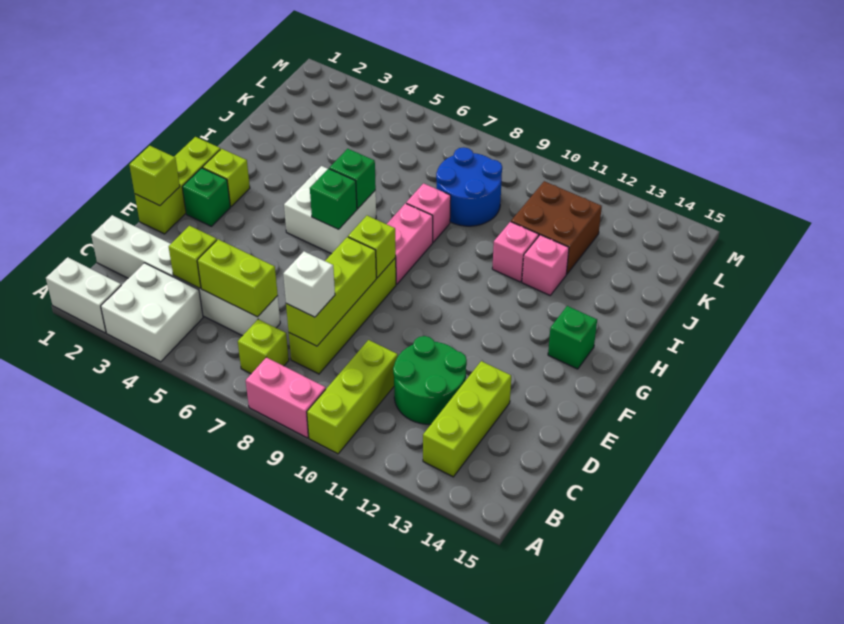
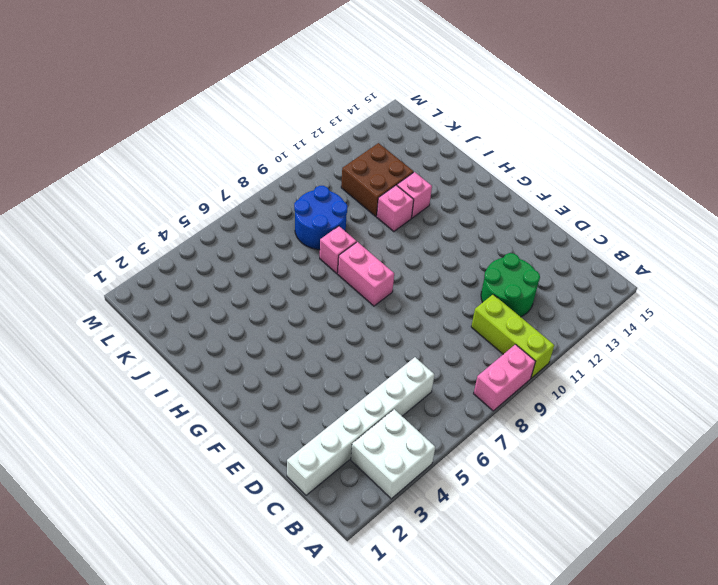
none -> white 1x2 brick [46,257,121,333]
none -> lime 1x1 brick [238,319,289,374]
none -> lime 1x3 brick [423,361,511,477]

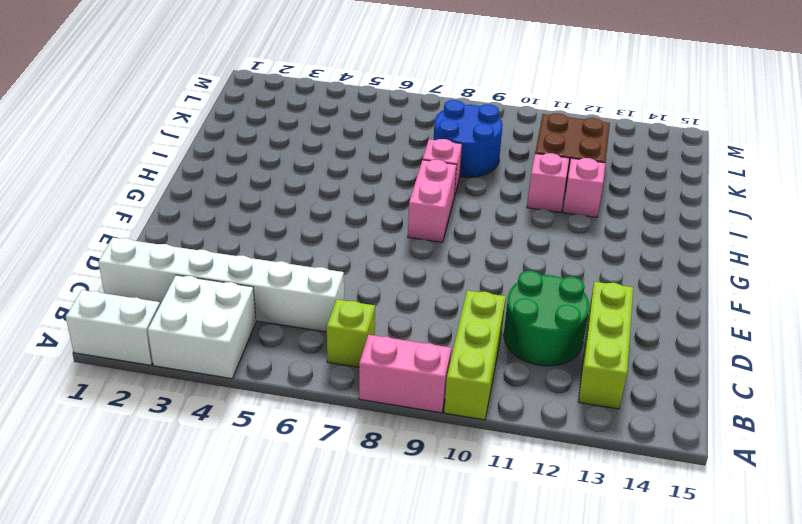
none -> lime 1x4 brick [289,258,396,374]
none -> lime 1x3 brick [135,137,220,234]
none -> green 1x1 brick [182,168,230,226]

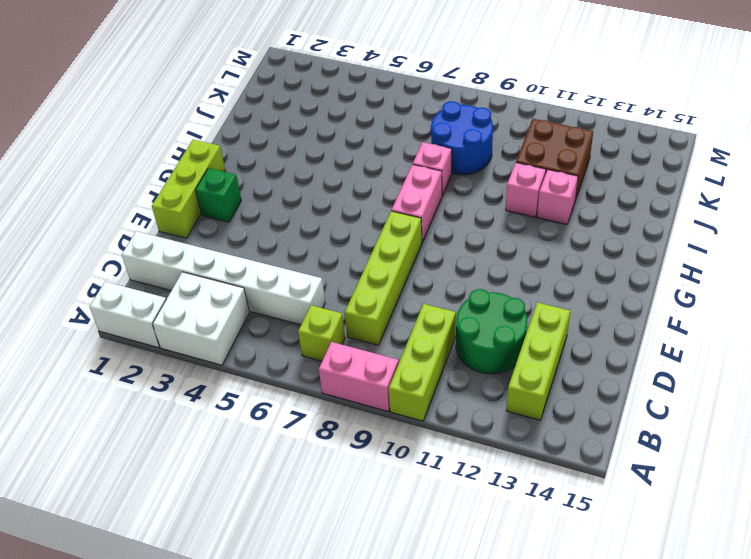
none -> lime 1x1 brick [203,149,250,206]
none -> white 2x2 brick [284,166,376,254]
none -> green 1x1 brick [548,306,597,369]

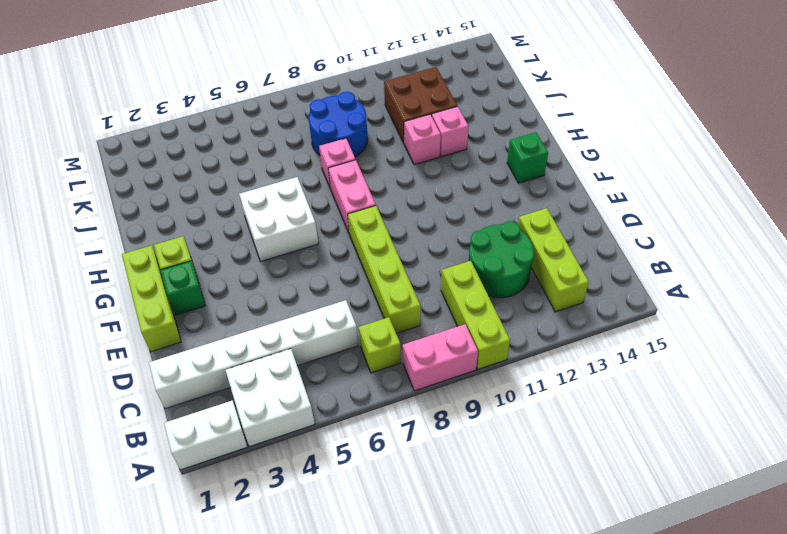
none -> lime 1x1 brick [169,226,217,288]
none -> lime 1x2 brick [197,239,278,317]
none -> lime 1x3 brick [286,237,376,346]

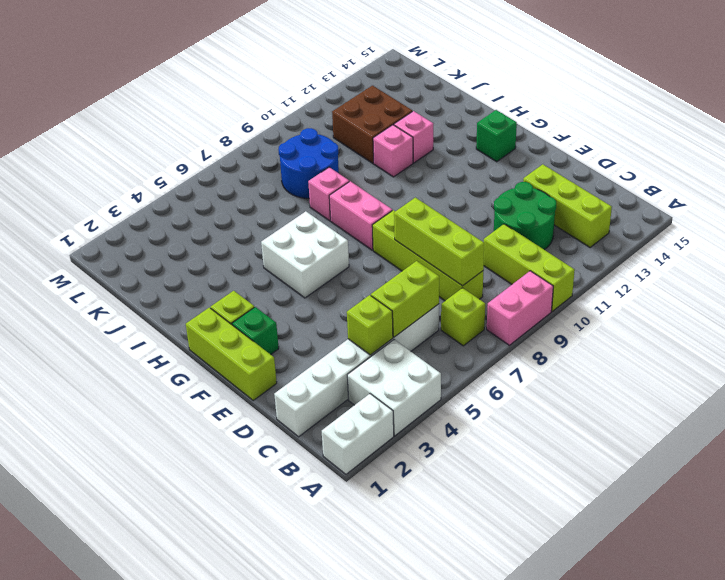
none -> lime 1x1 brick [130,146,180,206]
none -> lime 1x1 brick [348,216,396,278]
none -> green 1x1 brick [310,169,357,229]

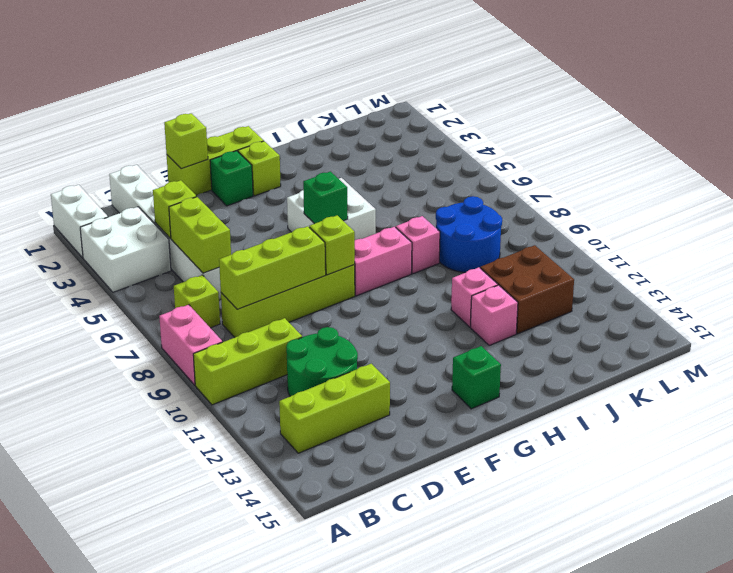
none -> green 1x1 brick [329,149,376,209]
none -> white 1x1 brick [283,251,335,317]

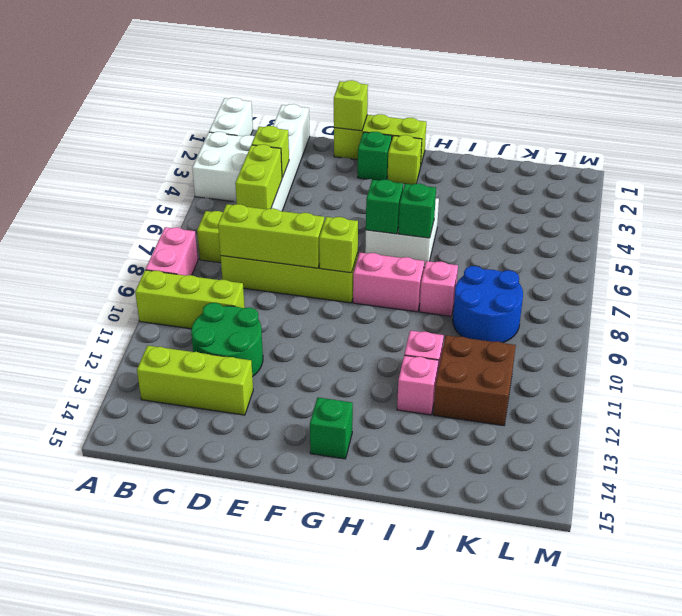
none -> white 1x1 brick [283,251,335,317]

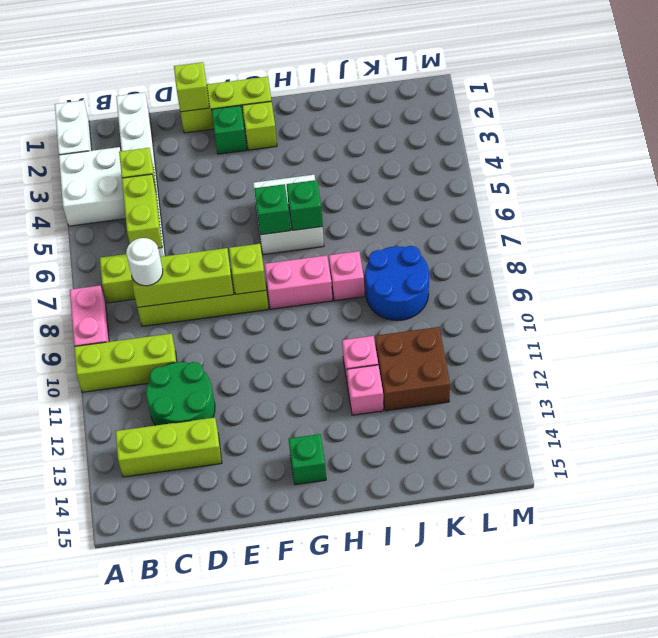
white 1x1 round brick [126,238,163,286] -> white 1x1 brick [283,251,335,317]

